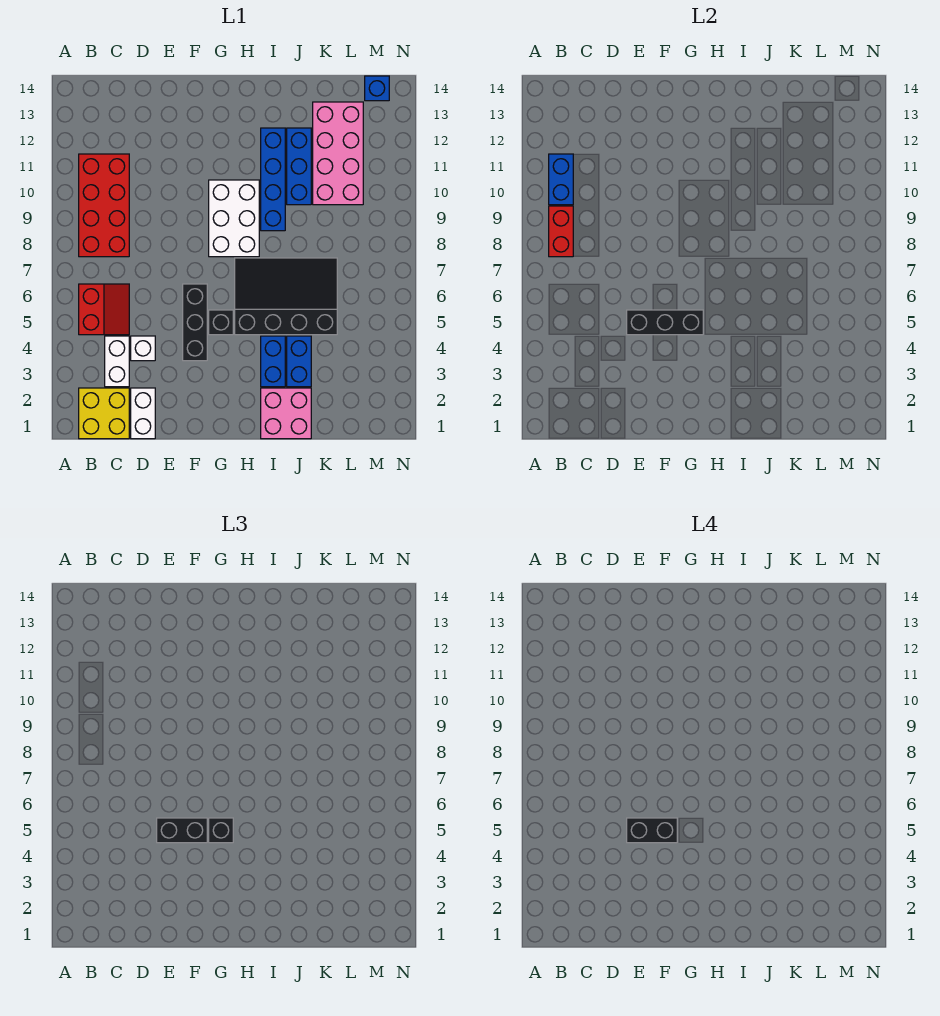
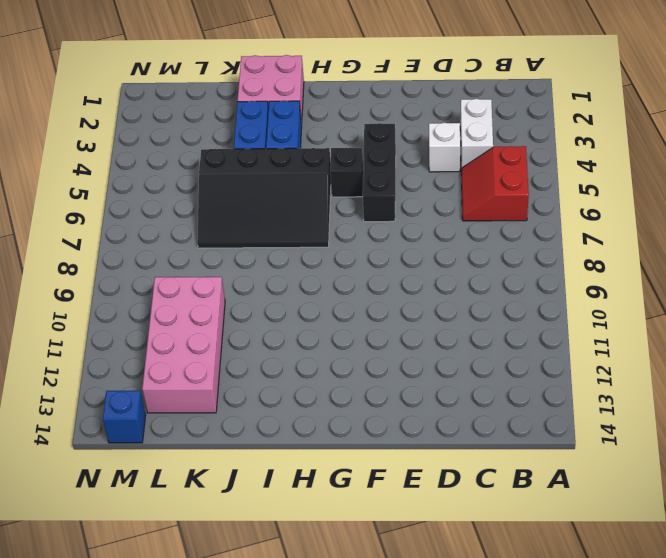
none -> yellow 2x2 brick [79,388,129,439]
none -> red 2x4 brick [79,154,129,257]
none -> white 1x2 brick [131,388,155,439]

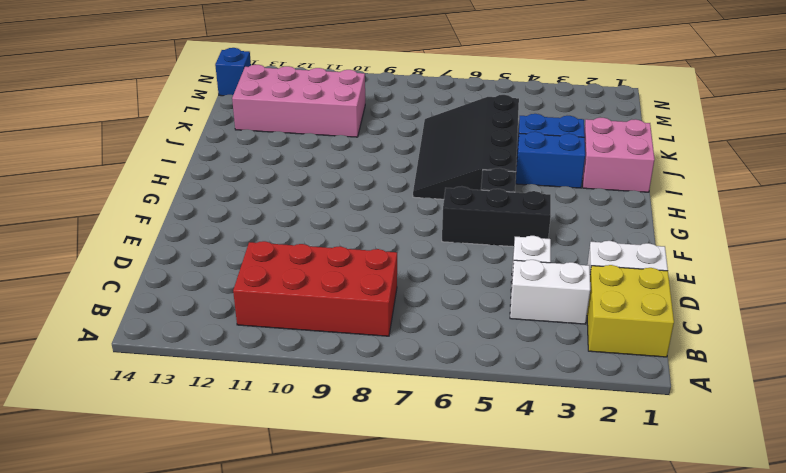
none -> red 2x2 slope [79,284,129,335]
none -> white 2x3 brick [209,180,259,257]
none -> blue 1x4 brick [261,128,285,231]

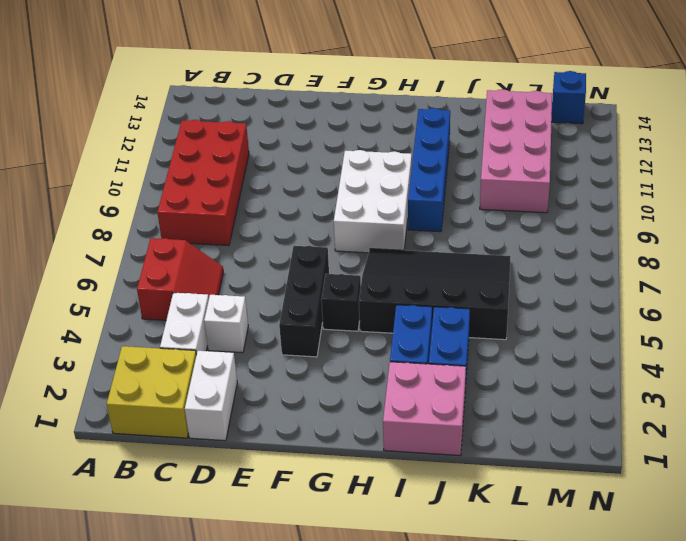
none -> blue 1x3 brick [287,128,311,205]
none -> red 1x2 brick [549,206,573,257]
none -> blue 1x2 brick [549,154,573,205]

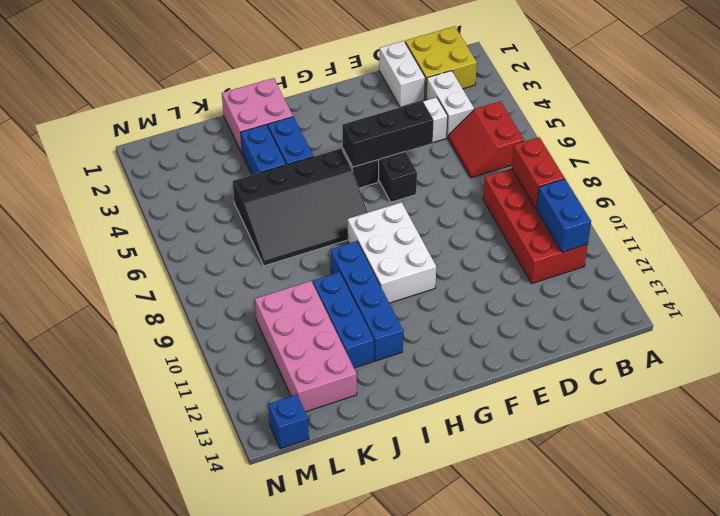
none -> black 1x2 brick [157,818,207,843]
none -> black 1x1 brick [209,818,233,843]
none -> black 1x2 brick [627,818,677,843]

